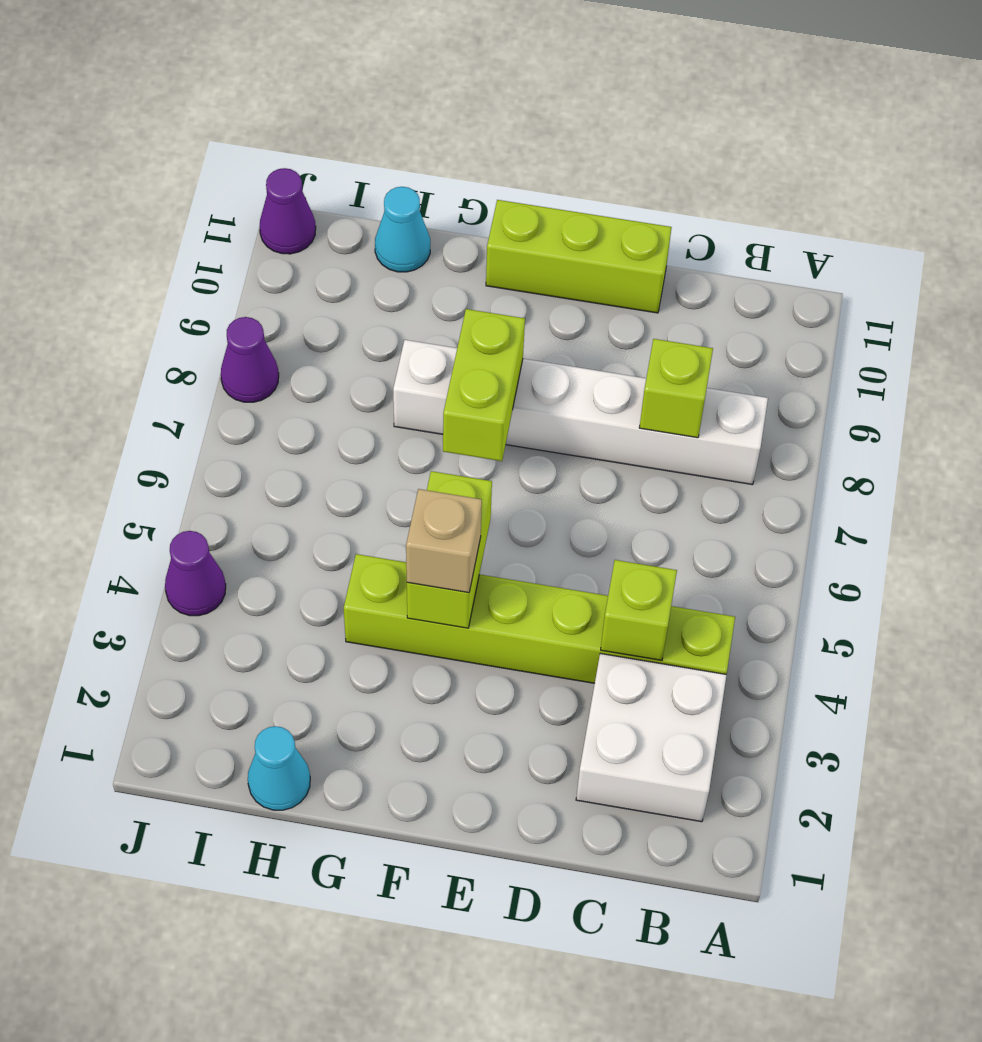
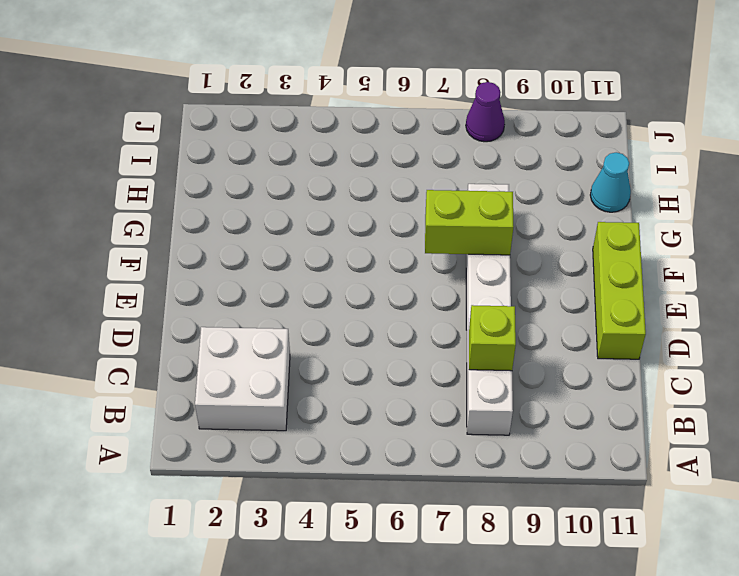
none -> lime 1x6 brick [344,554,735,683]
none -> cyan 1x1 cone [248,726,310,810]
none -> purple 1x1 cone [165,531,226,616]

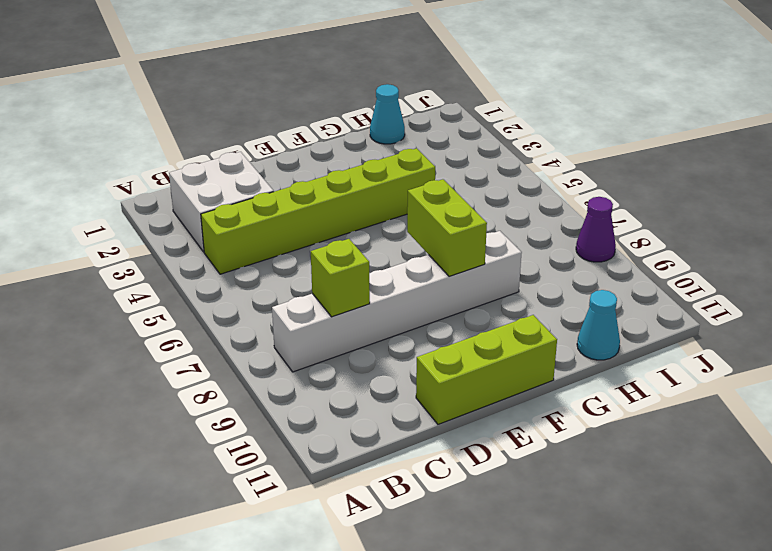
none -> purple 1x1 cone [165,531,226,616]
none -> purple 1x1 cone [260,168,316,254]
none -> lime 1x1 brick [601,560,677,661]

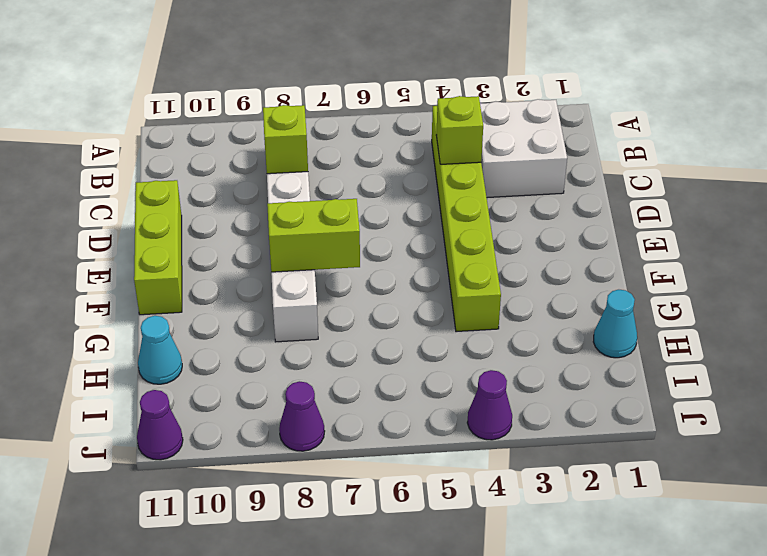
none -> lime 1x2 brick [407,471,492,628]
none -> tan 1x1 brick [406,489,482,593]

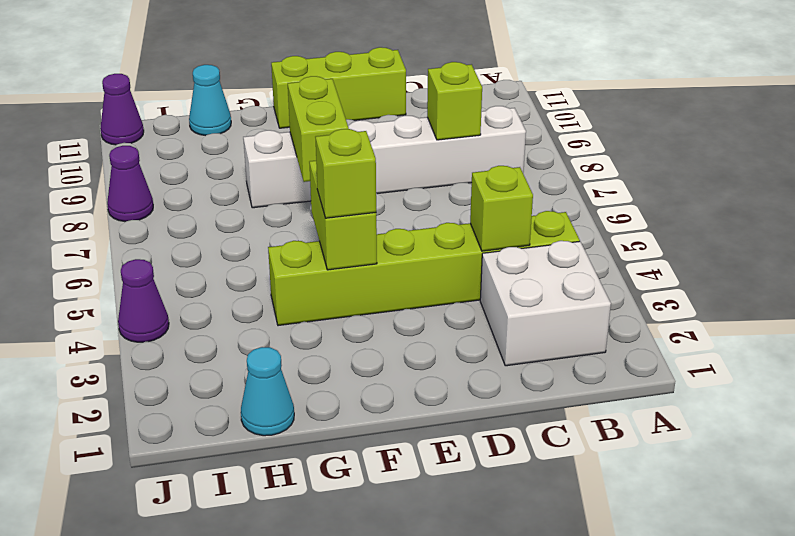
lime 1x1 brick [315,129,376,218] -> tan 1x1 brick [406,489,482,593]

